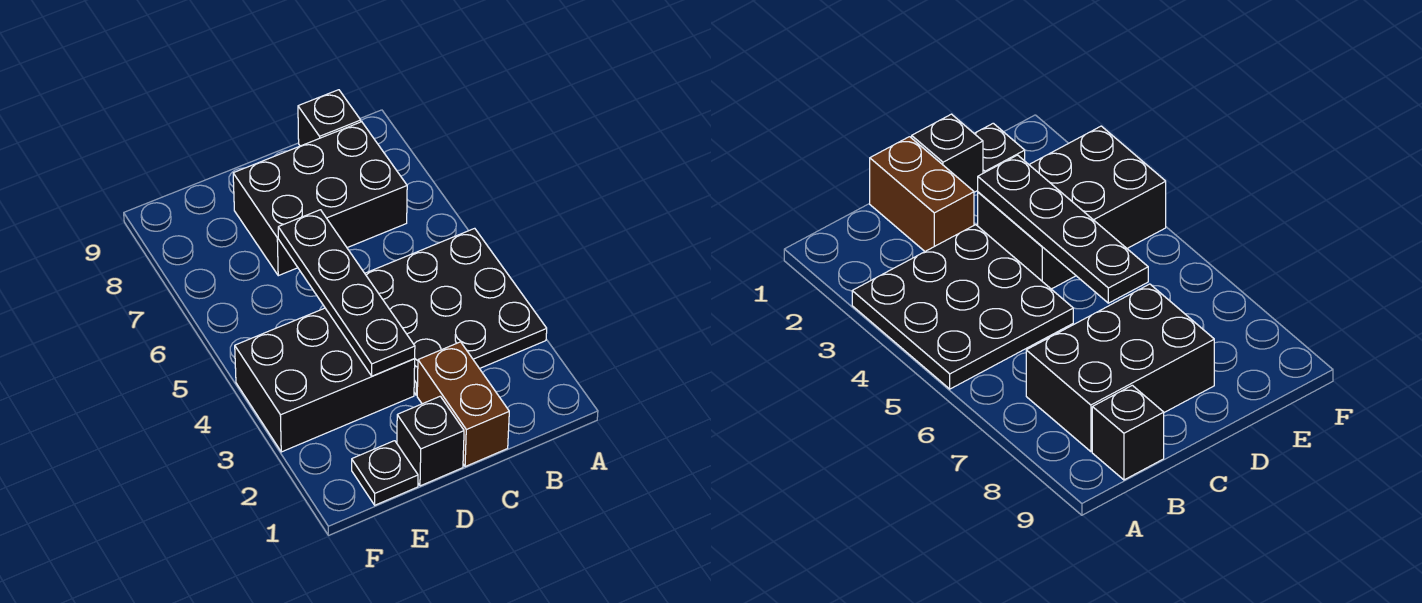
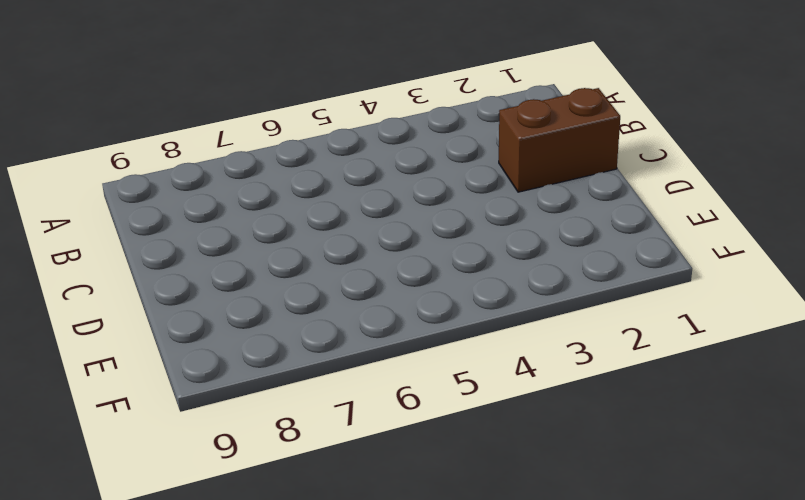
none -> black 3x3 plate [365,228,547,395]
none -> black 2x3 brick [233,122,407,276]

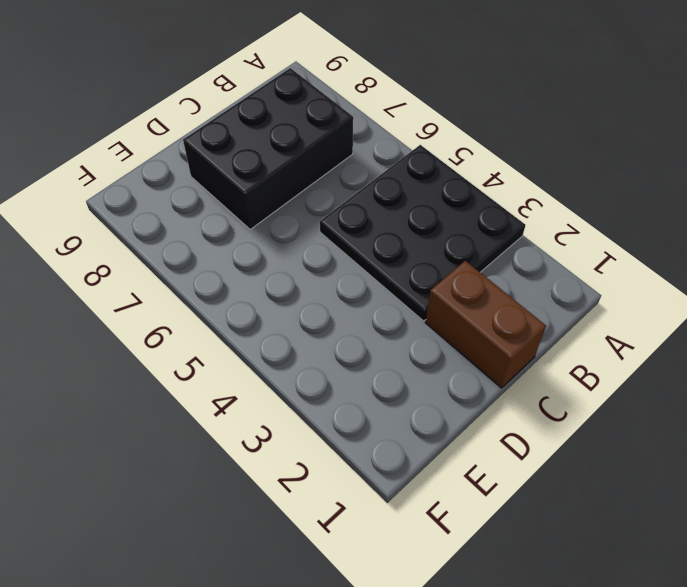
none -> black 1x1 brick [298,90,361,146]
none -> black 1x1 brick [397,396,464,486]

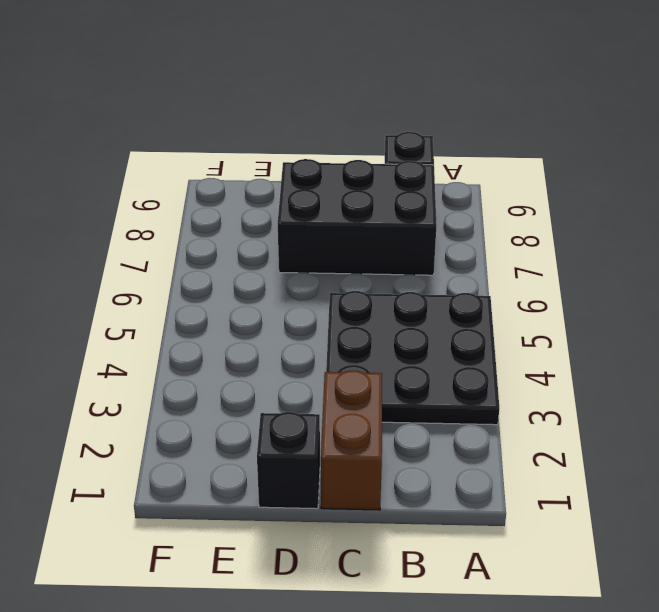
none -> black 2x3 brick [235,308,415,452]
none -> black 1x1 plate [352,441,418,505]

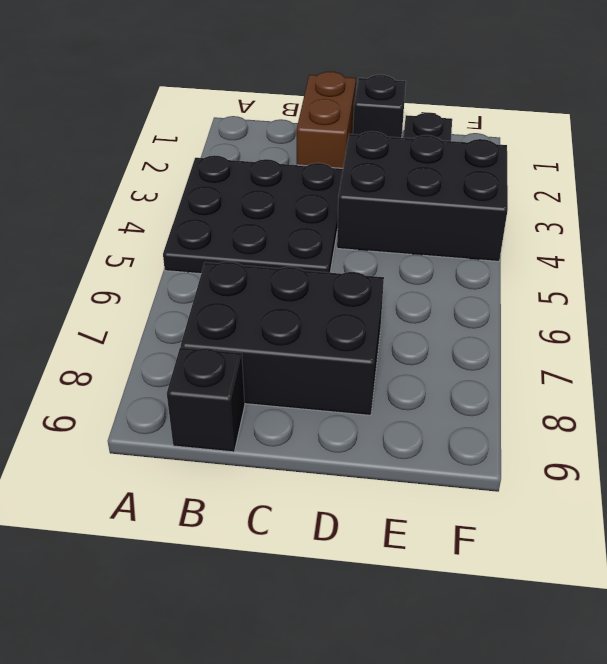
none -> black 1x4 plate [278,210,415,376]

